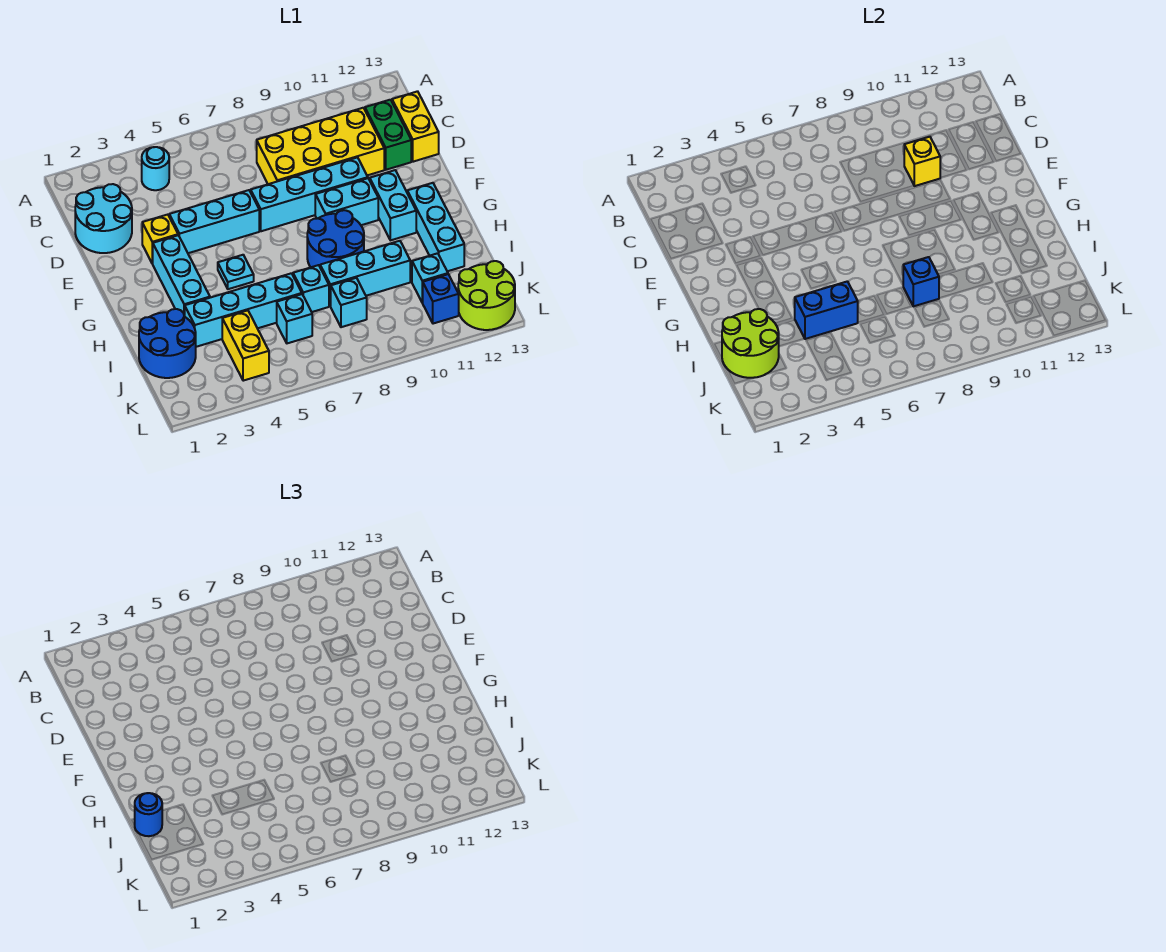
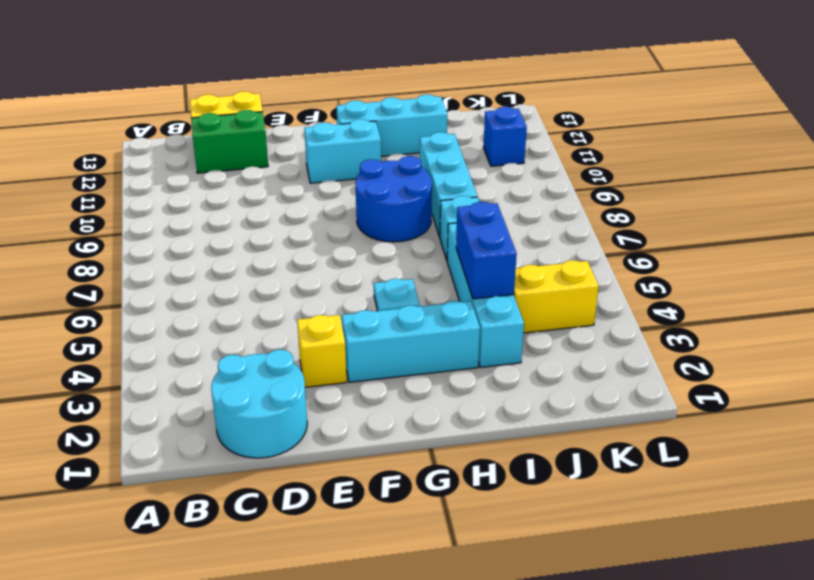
none -> cyan 1x1 round brick [142,147,169,190]
none -> yellow 2x4 brick [257,108,384,184]
none -> cyan 1x3 brick [169,190,259,253]

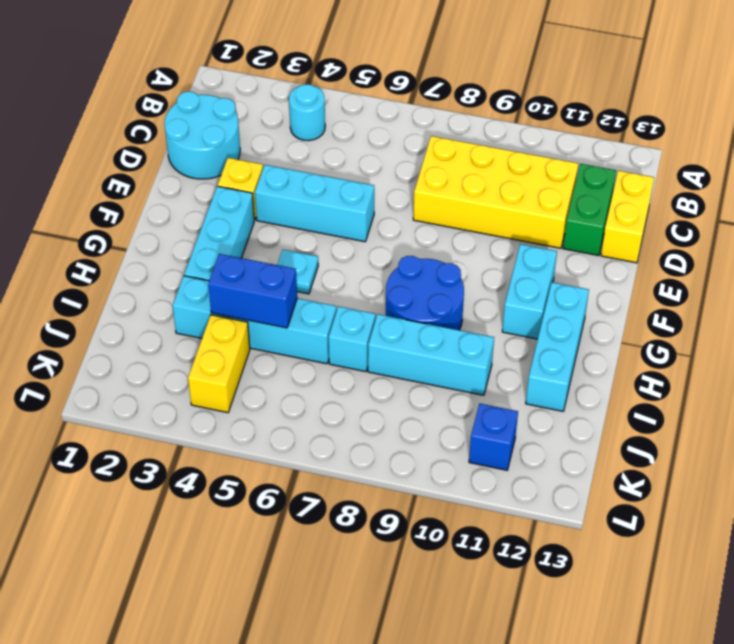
none -> cyan 1x4 brick [251,158,368,231]
none -> cyan 1x2 brick [315,178,378,225]
none -> blue 2x2 round brick [139,309,196,378]

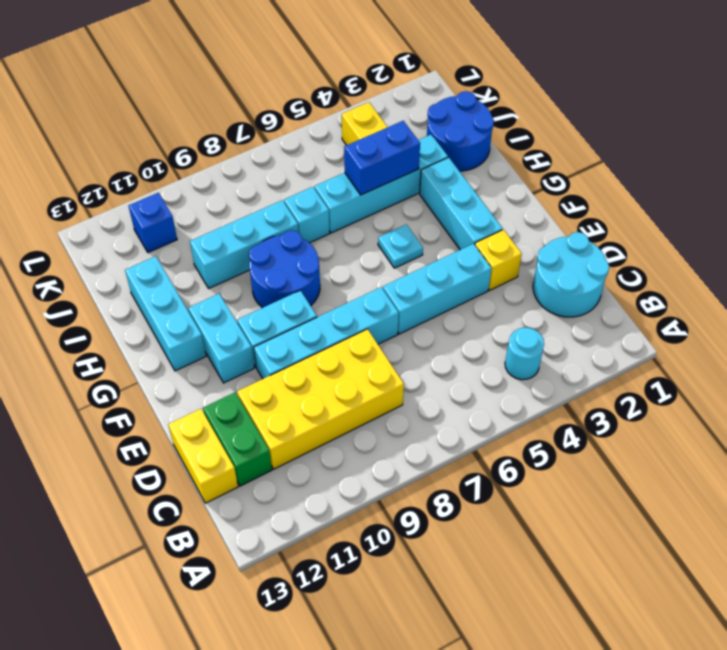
none -> cyan 1x1 brick [277,294,312,343]
none -> cyan 1x1 brick [330,278,367,327]
none -> cyan 1x1 brick [412,253,448,303]

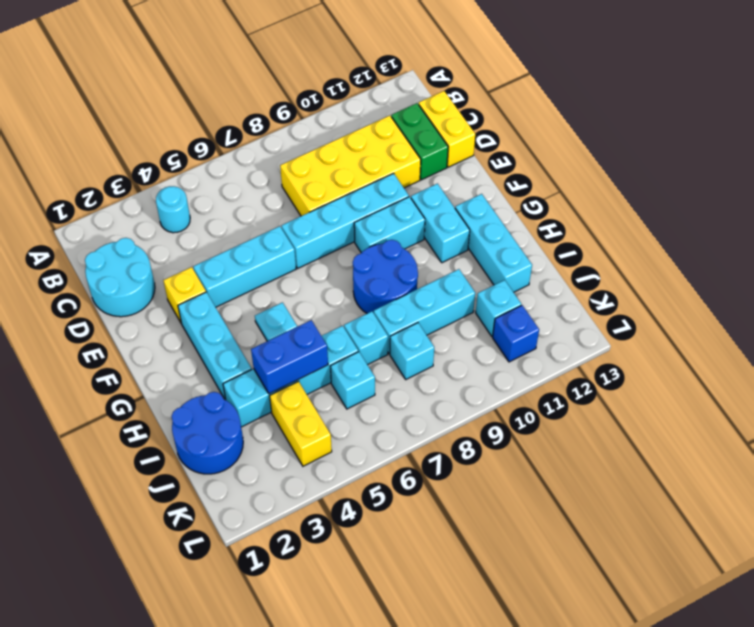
none -> lime 2x2 round brick [458,261,515,330]
none -> yellow 1x1 brick [904,137,940,186]
none -> lime 2x2 round brick [722,309,779,378]

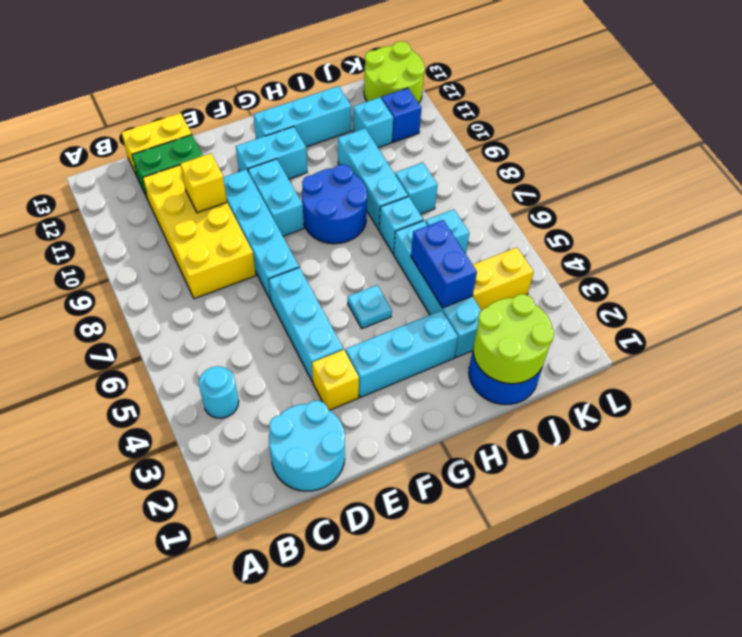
none -> blue 1x1 brick [903,257,939,306]
none -> blue 1x1 round brick [135,793,162,836]

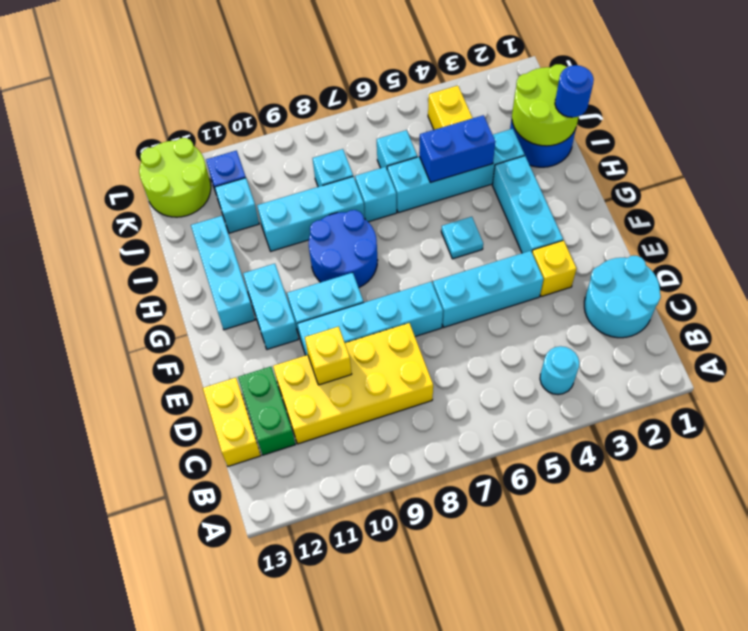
none -> blue 1x1 brick [903,257,939,306]

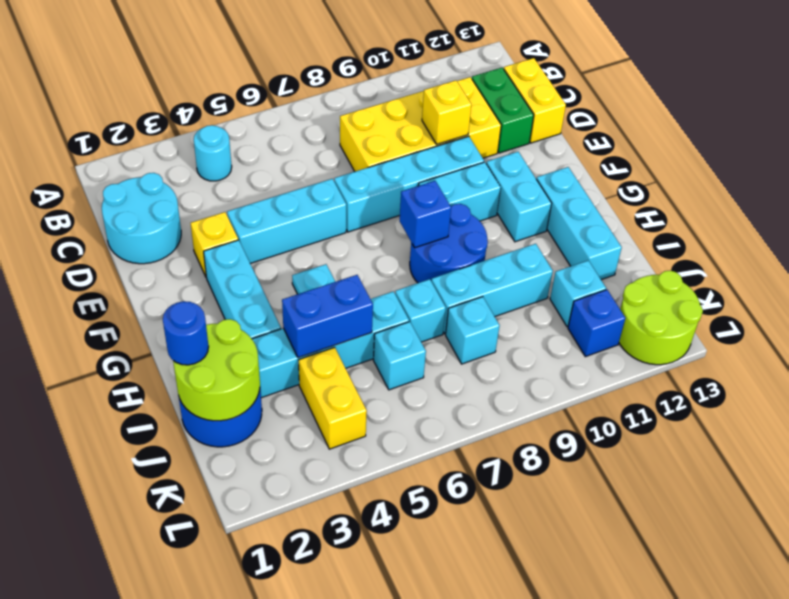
blue 1x1 brick [400,181,451,248] -> blue 1x1 brick moved to [903,257,939,306]

